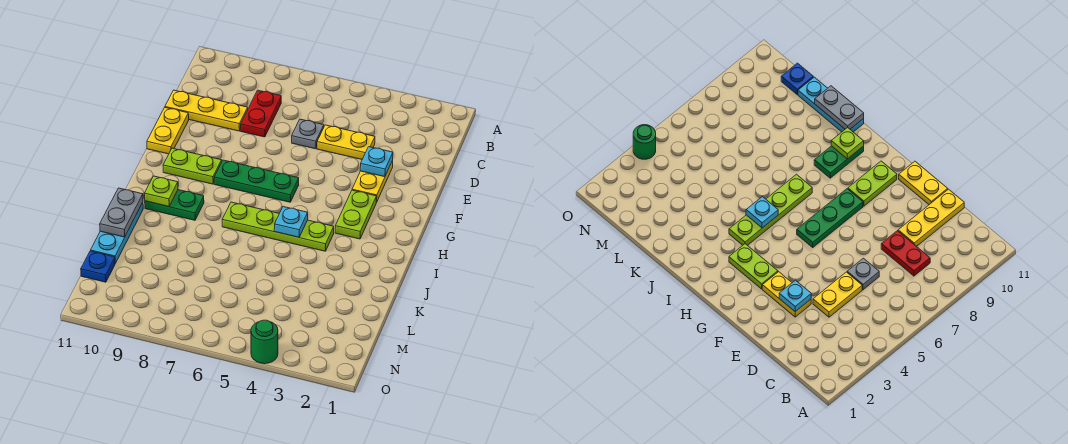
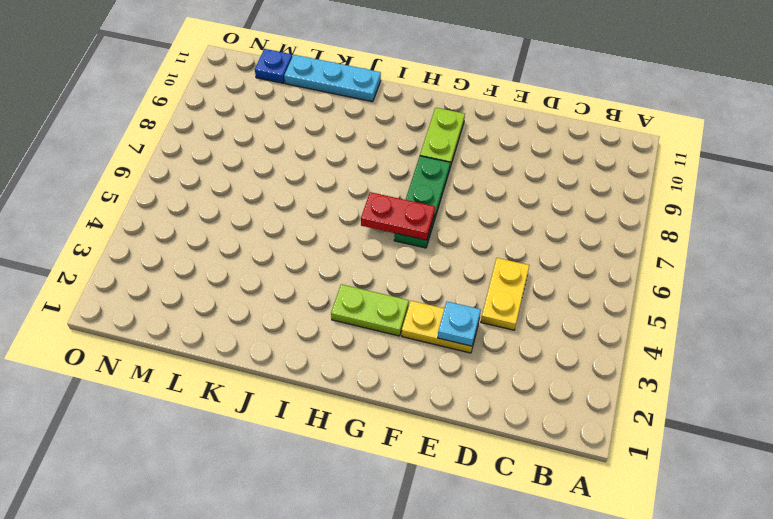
red 1x2 plate [361,192,435,240] -> red 1x2 plate moved to [241,90,281,137]
none -> grey 1x1 plate [292,119,324,149]
none -> yellow 1x3 plate [165,90,248,131]
none -> yellow 1x2 plate [147,108,189,154]

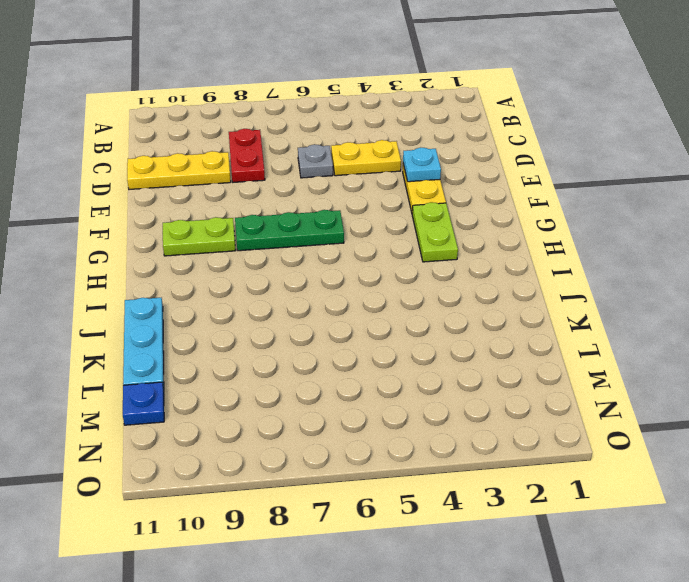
none -> yellow 1x2 plate [147,108,189,154]
none -> lime 1x4 plate [222,202,334,251]
none -> green 1x2 plate [145,190,204,220]

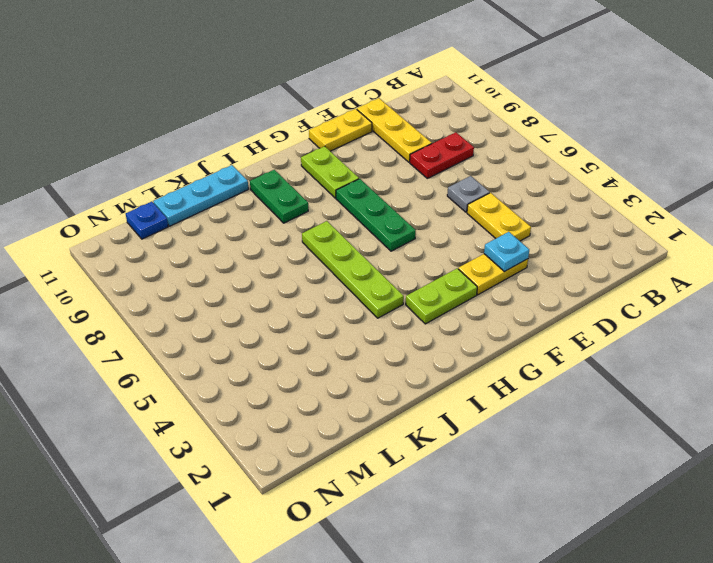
none -> green 1x1 round brick [251,320,278,364]
none -> cyan 1x1 plate [274,207,308,237]
none -> lime 1x1 plate [145,176,178,207]

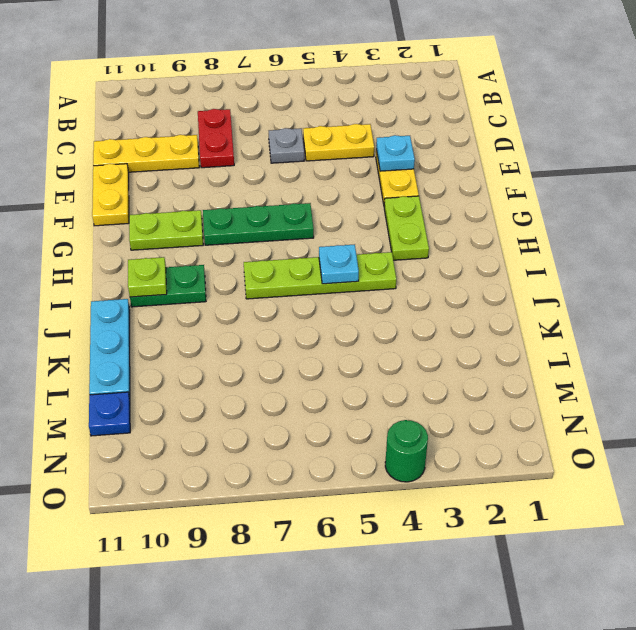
none -> grey 1x2 plate [100,188,143,237]

